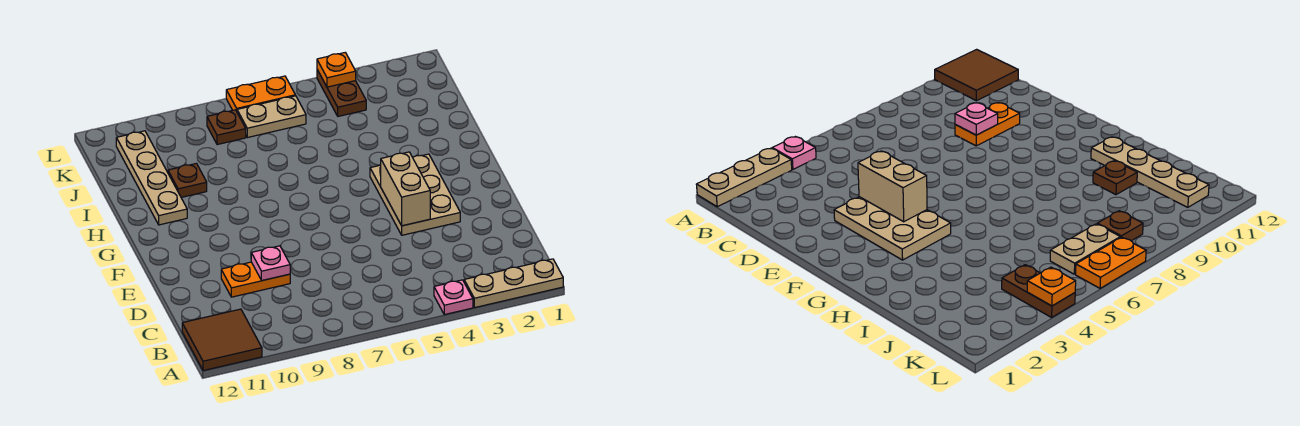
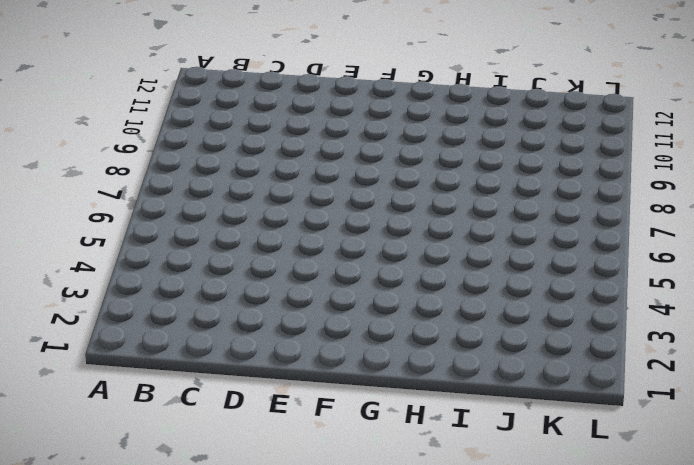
none -> tan 1x3 plate [464,259,563,308]
none -> pink 1x1 plate [434,280,473,315]
none -> brown 2x2 tile [182,309,262,371]

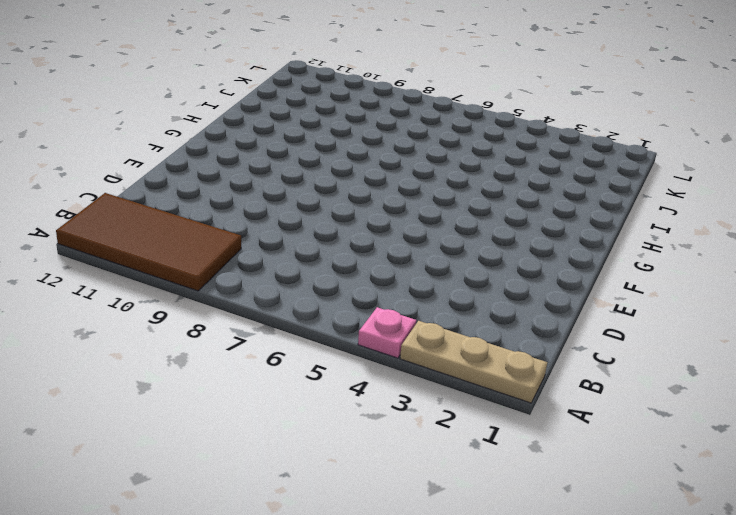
brown 2x4 tile [56,193,241,291] -> brown 2x2 tile [182,309,262,371]
none -> orange 1x2 plate [221,262,290,297]
none -> tan 2x3 plate [370,154,460,235]
none -> tan 1x4 plate [116,131,187,225]

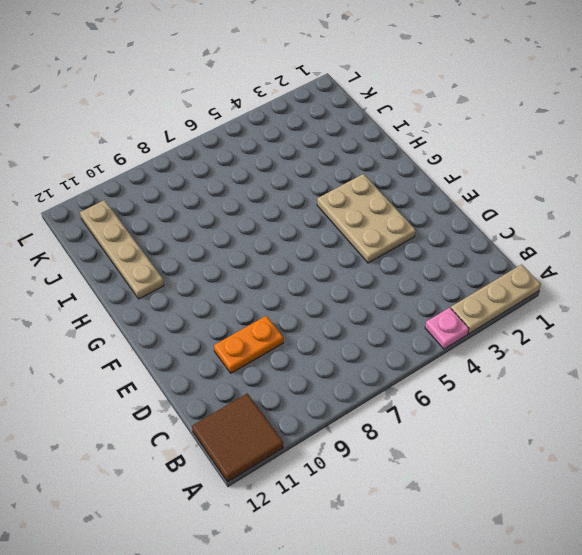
none -> brown 1x1 plate [168,163,207,197]
none -> brown 1x2 plate [317,70,366,116]
none -> tan 1x2 plate [237,96,306,138]

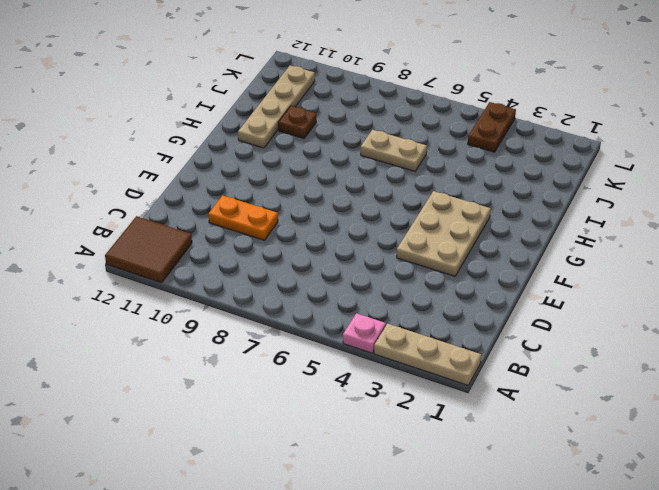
tan 1x2 plate [361,130,427,171] -> tan 1x2 plate moved to [237,96,306,138]
none -> brown 1x1 plate [207,110,246,145]
none -> orange 1x2 plate [226,76,295,111]
none -> pink 1x1 plate [251,246,290,280]

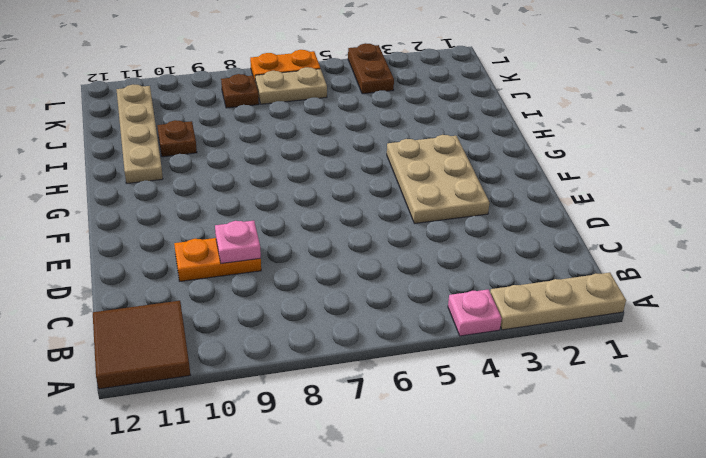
none -> tan 1x2 brick [381,152,430,226]
none -> orange 1x1 plate [317,53,356,87]

